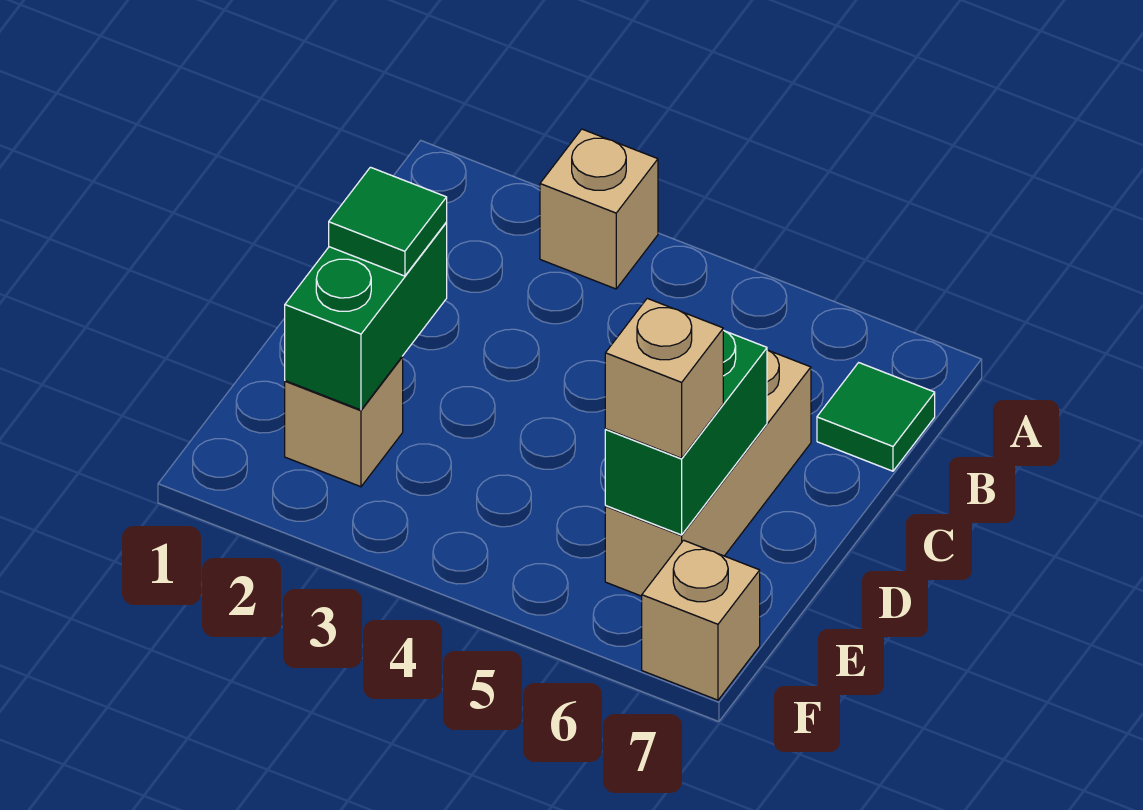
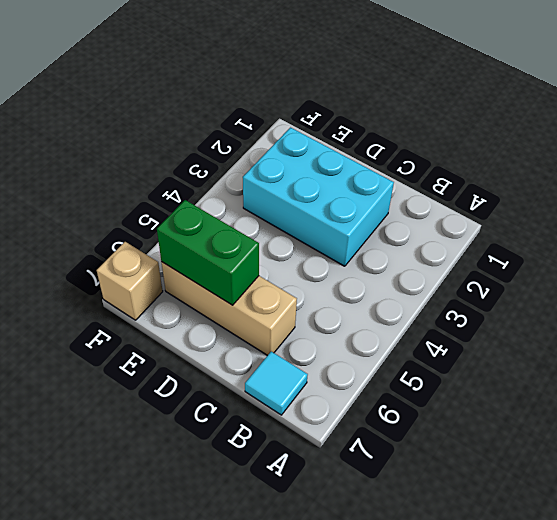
cyan 1x1 tile [245,351,308,415] -> green 1x1 tile [817,363,935,471]
cyan 2x3 brick [243,128,394,266] -> tan 1x1 brick [285,357,403,487]
none -> tan 1x1 brick [540,129,658,289]
none -> green 1x2 brick [285,223,447,410]

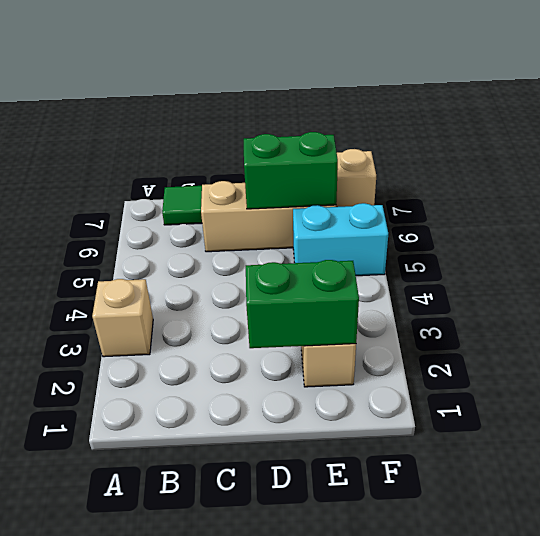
cyan 1x2 brick [293,203,388,276] -> none
none -> green 1x1 tile [329,167,447,276]
none -> tan 1x1 brick [605,298,723,458]

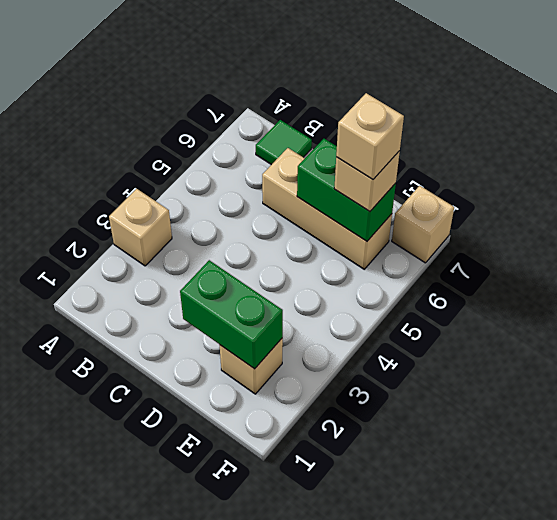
tan 1x1 brick [336,93,404,179] -> none
none -> green 1x1 tile [329,167,447,276]

